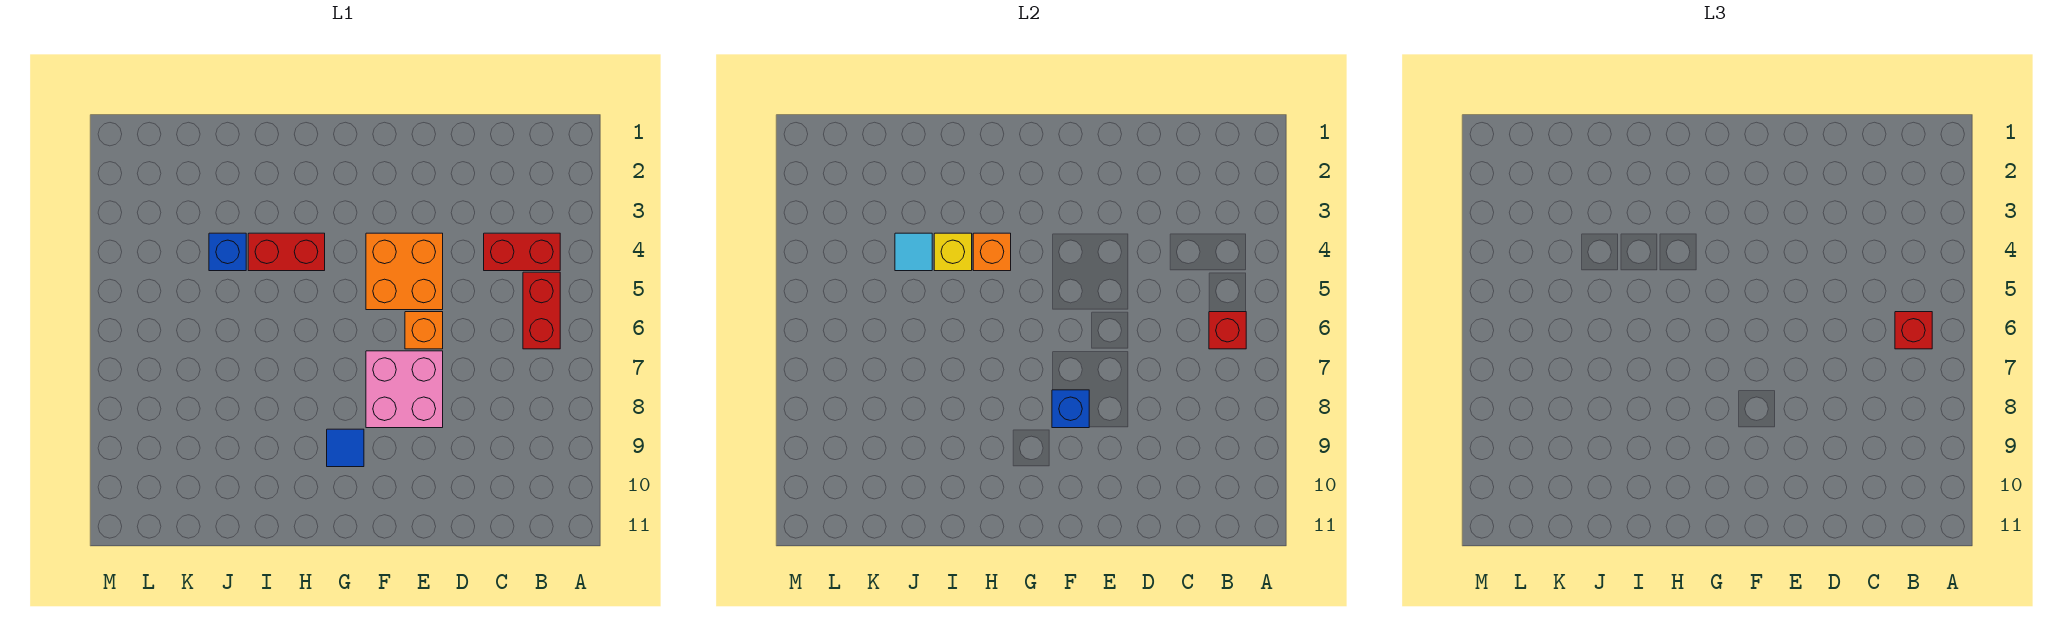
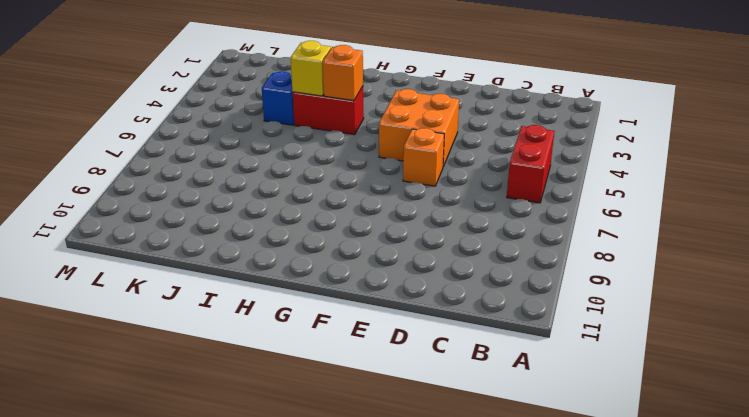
none -> red 1x2 brick [484,233,560,271]
none -> pink 2x2 brick [366,351,443,428]
none -> blue 1x1 tile [327,429,364,467]

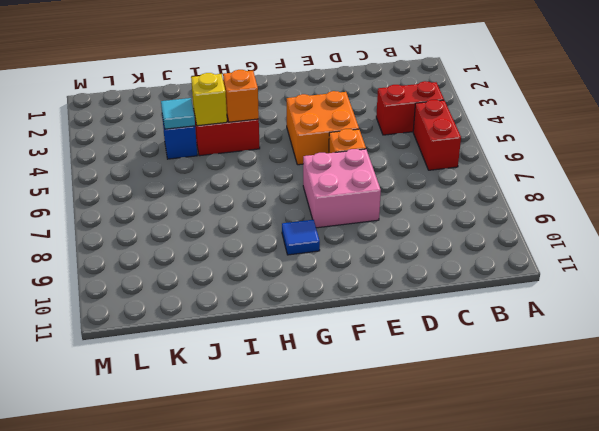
none -> red 1x1 brick [1209,312,1246,349]
none -> blue 1x1 brick [1052,390,1089,428]
none -> red 1x1 brick [1895,312,1932,349]

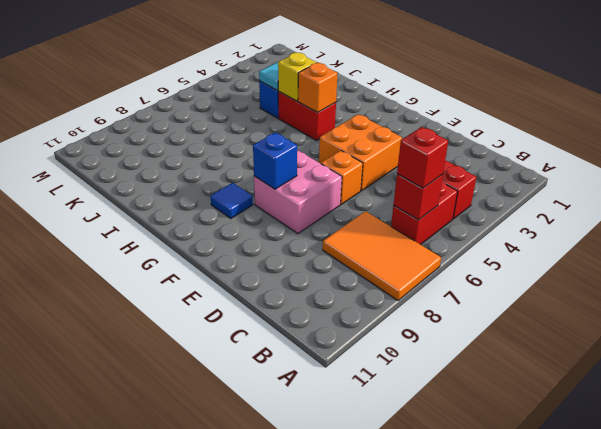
orange 2x3 tile [323,211,441,301] -> none

